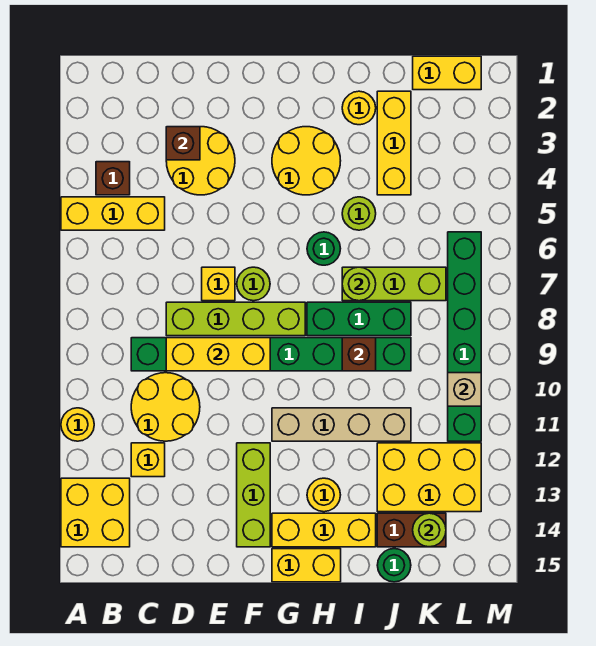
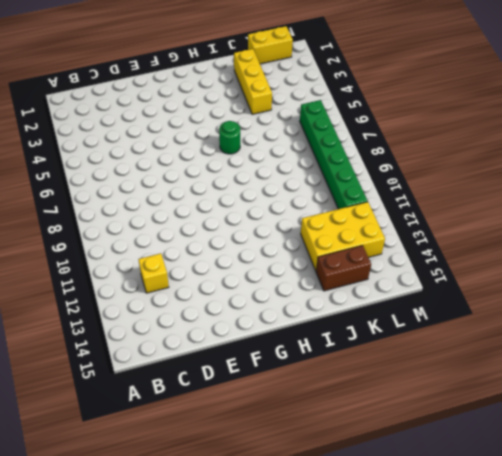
none -> yellow 1x3 brick [61,197,165,230]
none -> yellow 1x1 round brick [61,408,94,441]
none -> yellow 2x2 brick [61,478,130,547]
none -> brown 1x1 brick [96,162,130,195]

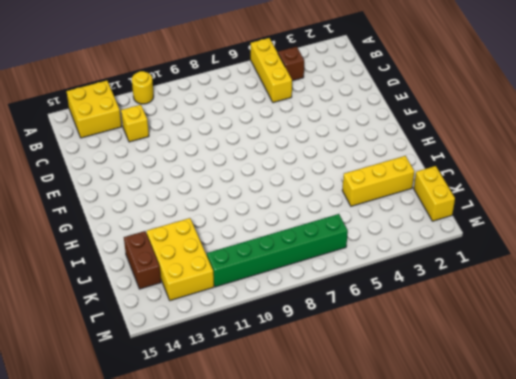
none -> green 1x8 brick [131,338,411,371]
none -> yellow 2x2 round brick [131,373,200,441]
none -> yellow 2x2 round brick [166,127,235,195]
none -> lime 1x4 brick [166,302,305,336]

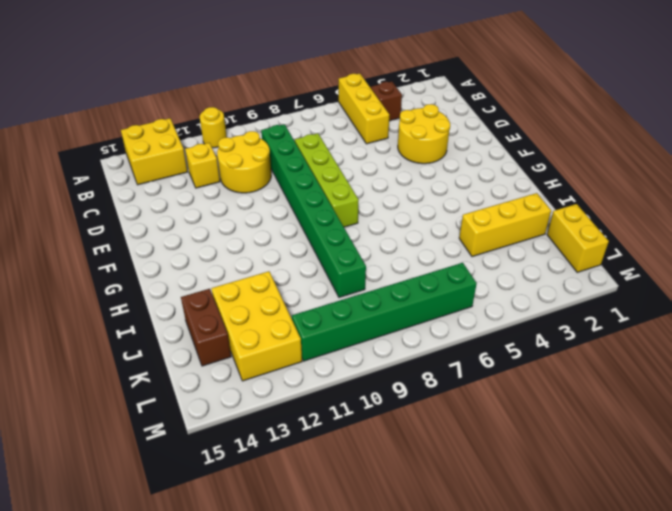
none -> yellow 1x1 brick [202,267,235,301]
none -> lime 1x1 round brick [237,267,270,301]
none -> lime 1x3 brick [237,443,270,547]
none -> yellow 2x2 round brick [272,127,341,195]

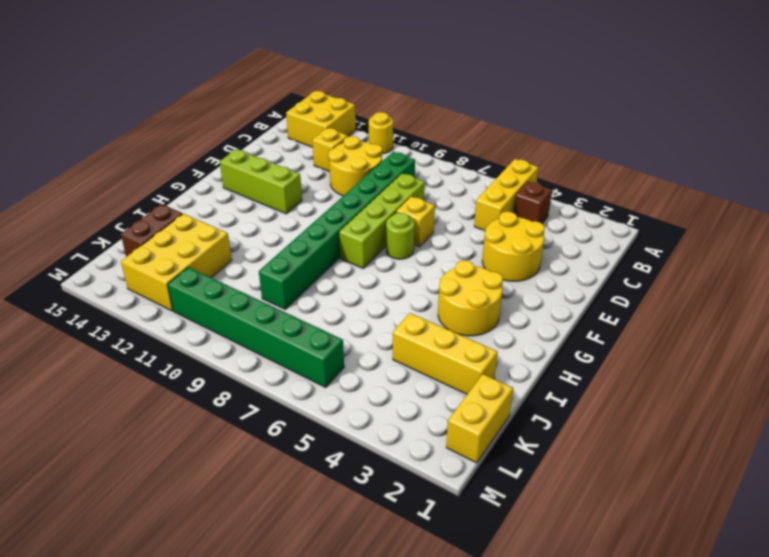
none -> tan 1x4 brick [272,408,411,441]
none -> yellow 1x3 brick [272,513,376,547]
none -> yellow 1x2 brick [272,549,341,582]
none -> green 1x1 round brick [307,232,341,265]

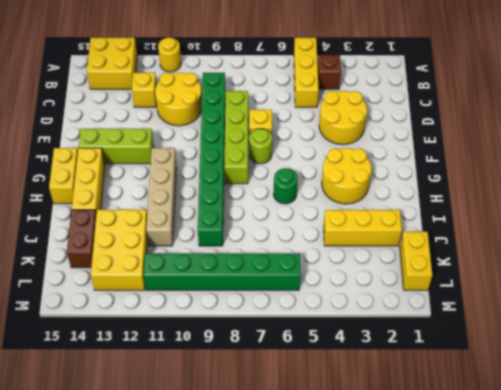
none -> green 1x3 brick [307,302,411,336]
none -> yellow 1x1 round brick [307,478,340,512]
none -> yellow 1x1 round brick [342,91,376,125]
none -> lime 1x1 round brick [342,197,376,230]

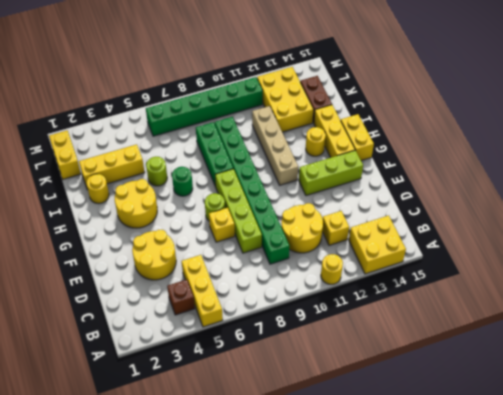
none -> lime 1x3 brick [342,267,446,301]
none -> green 1x1 round brick [377,549,411,582]
none -> brown 1x1 brick [166,127,200,160]
none -> yellow 1x3 brick [166,338,270,371]

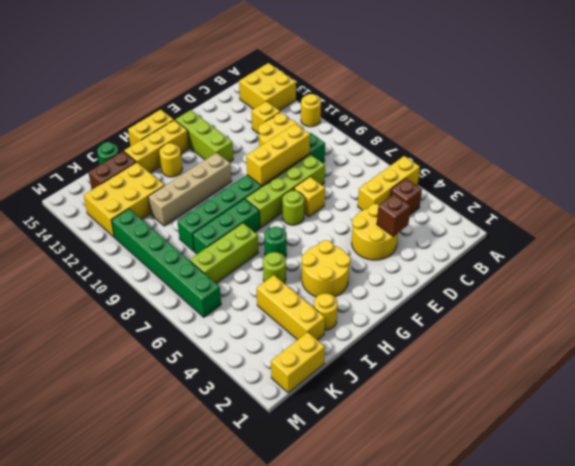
none -> lime 1x1 round brick [342,267,376,301]
none -> brown 1x1 brick [342,338,376,371]
none -> lime 1x1 round brick [413,513,446,547]
none -> tan 1x1 brick [448,373,481,406]

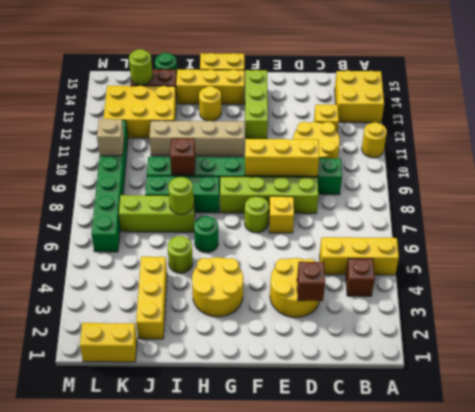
none -> yellow 1x1 round brick [342,91,376,125]

